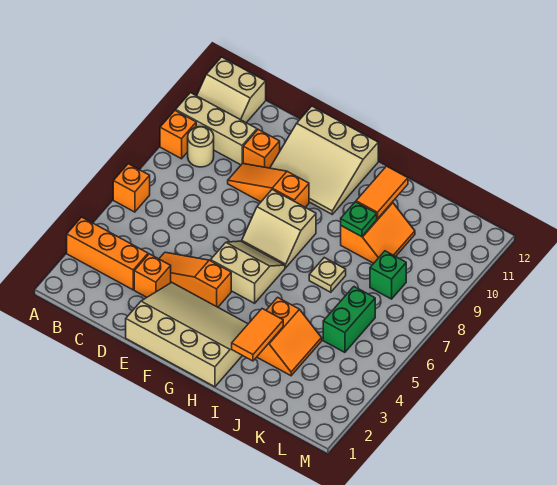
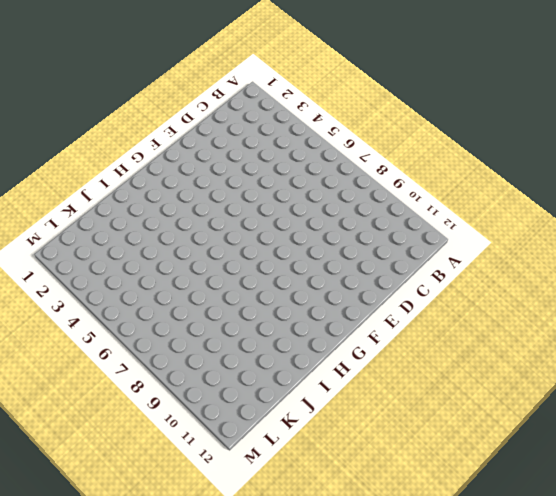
none -> orange 1x3 brick [67,217,148,290]
none -> orange 1x1 brick [113,164,150,212]
none -> orange 1x1 brick [160,110,196,159]

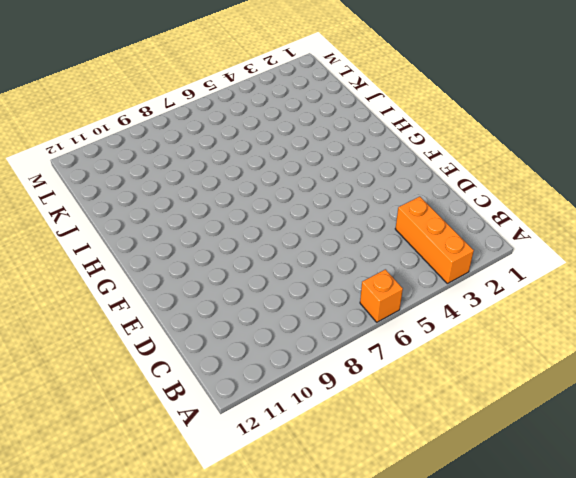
none -> orange 1x1 brick [160,110,196,159]
none -> tan 1x3 brick [176,93,257,165]
none -> tan 2x2 slope [197,57,266,123]

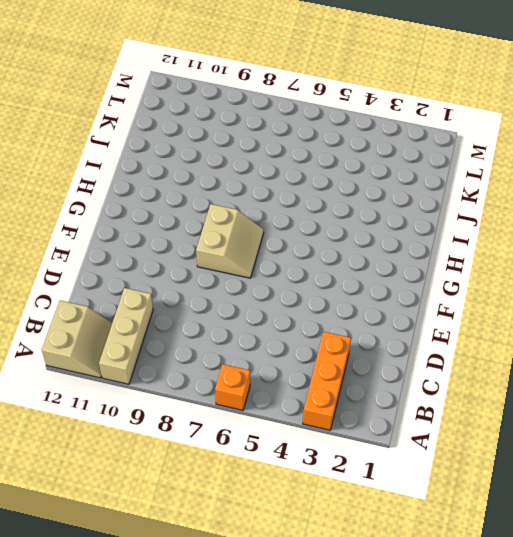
none -> orange 1x1 brick [160,110,196,159]
none -> tan 1x1 round brick [188,127,214,167]
none -> orange 1x1 brick [134,254,171,297]

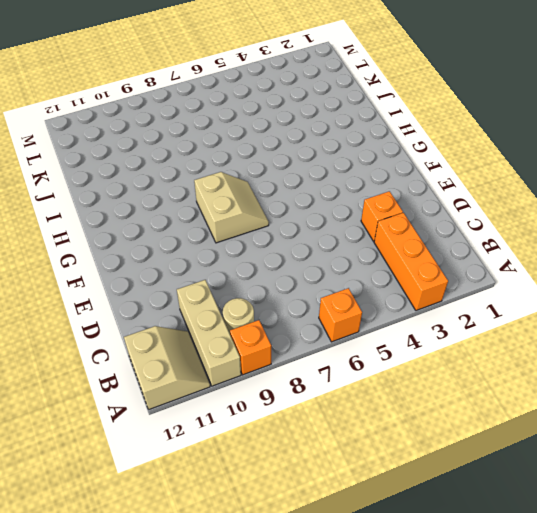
none -> orange 1x3 slope [159,252,231,307]
none -> orange 1x3 slope [228,163,309,207]
none -> orange 1x1 brick [243,129,280,168]

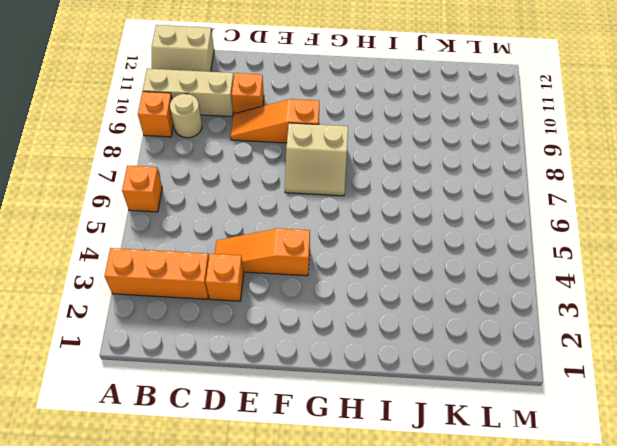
none -> tan 3x4 slope [126,282,248,387]
none -> tan 3x3 slope [270,106,378,214]
none -> tan 2x2 slope [211,241,285,303]

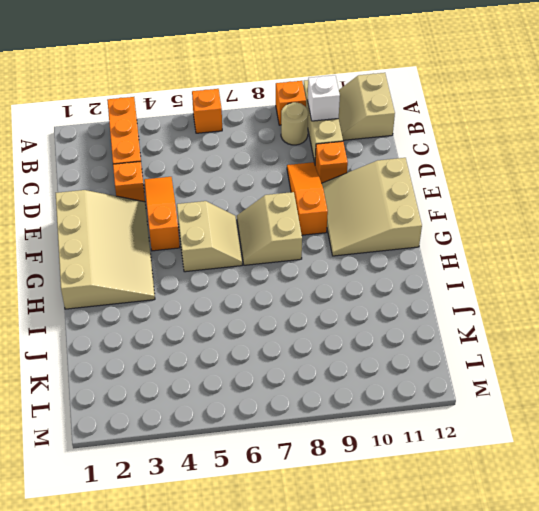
white 1x1 brick [308,75,340,121] -> none
none -> orange 2x2 slope [257,297,322,376]
none -> tan 1x1 plate [309,258,346,292]
none -> orange 2x2 slope [341,202,415,263]

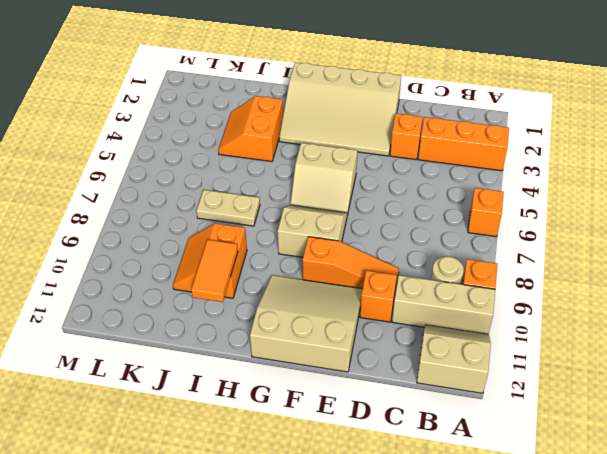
tan 1x2 plate [196,190,260,226] -> tan 1x1 plate [309,258,346,292]
none -> orange 1x3 slope [159,252,231,307]
none -> green 1x2 brick [323,287,375,352]
none -> green 1x1 brick [370,251,406,299]

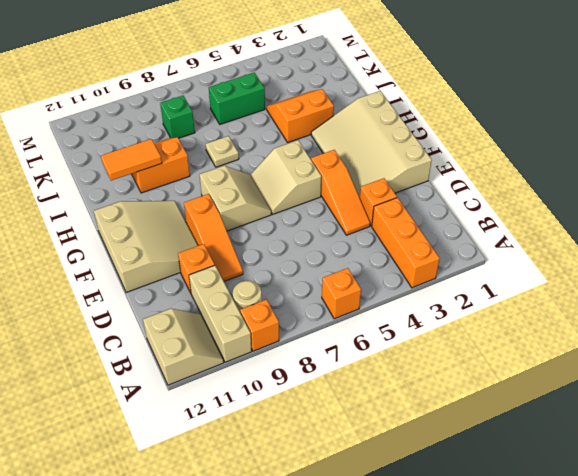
none -> orange 1x2 tile [232,309,283,361]
none -> green 1x1 plate [341,202,377,237]

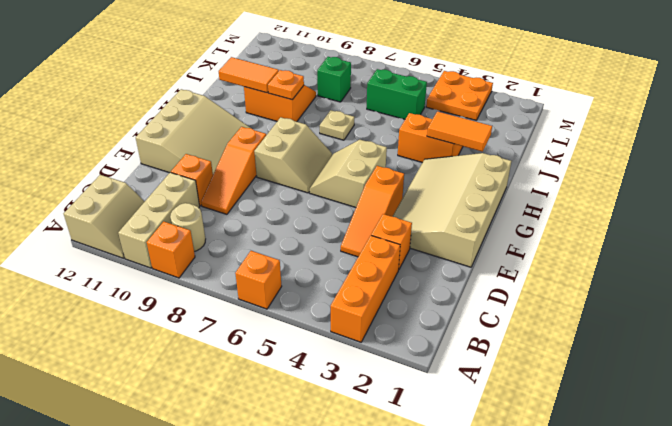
orange 1x1 plate [268,70,304,100] -> green 1x1 plate [341,202,377,237]
orange 2x2 plate [426,71,493,120] -> none

